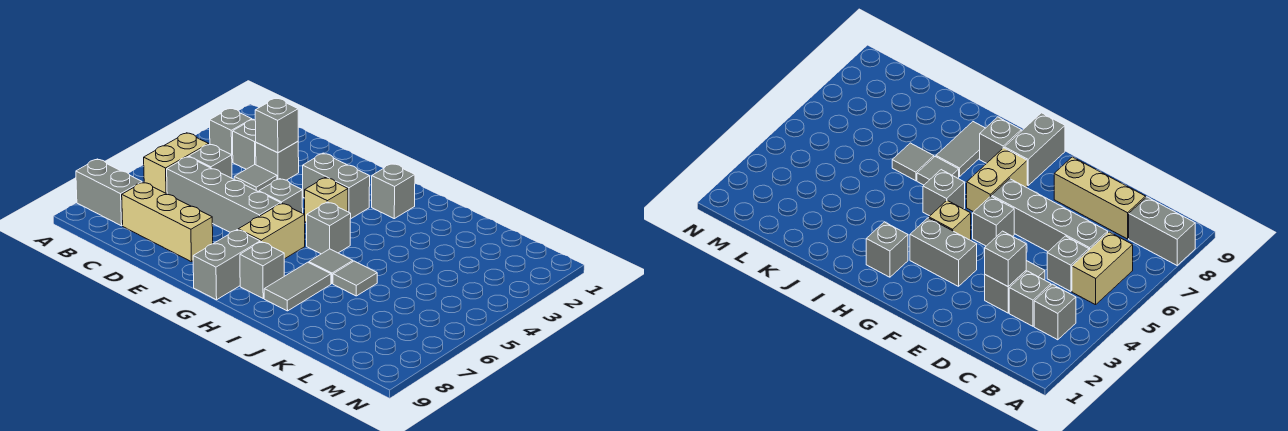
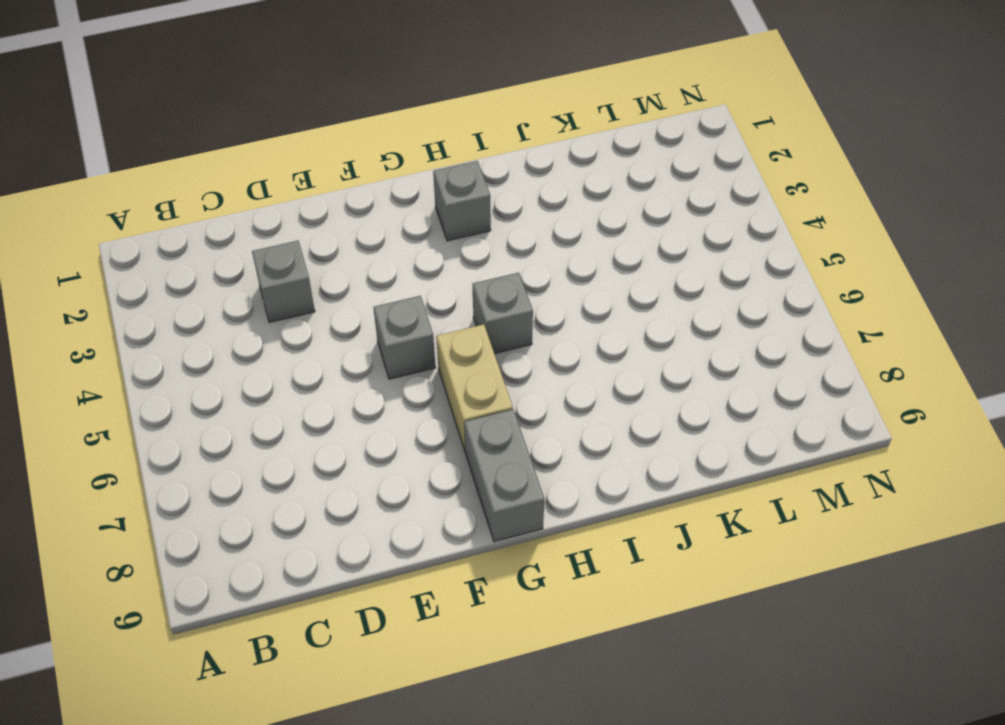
none -> grey 1x2 brick [76,159,142,226]
none -> grey 1x1 brick [210,109,252,162]
none -> tan 1x2 brick [144,133,209,194]

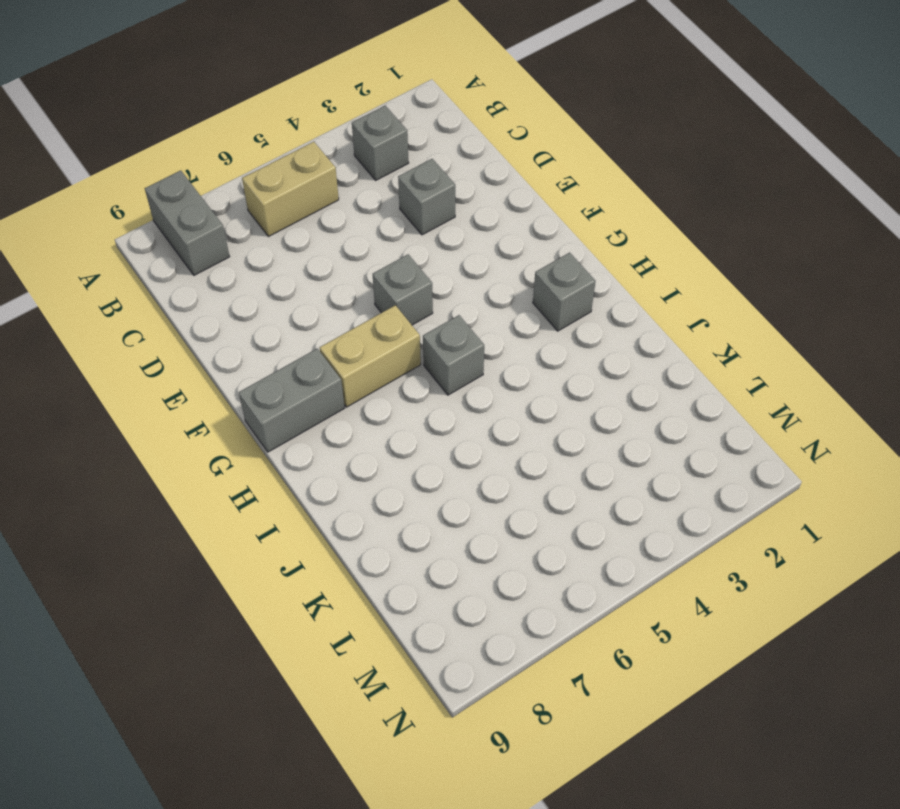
none -> grey 1x1 brick [233,119,256,169]
none -> grey 1x1 brick [189,144,232,178]
none -> grey 1x4 brick [167,157,281,232]

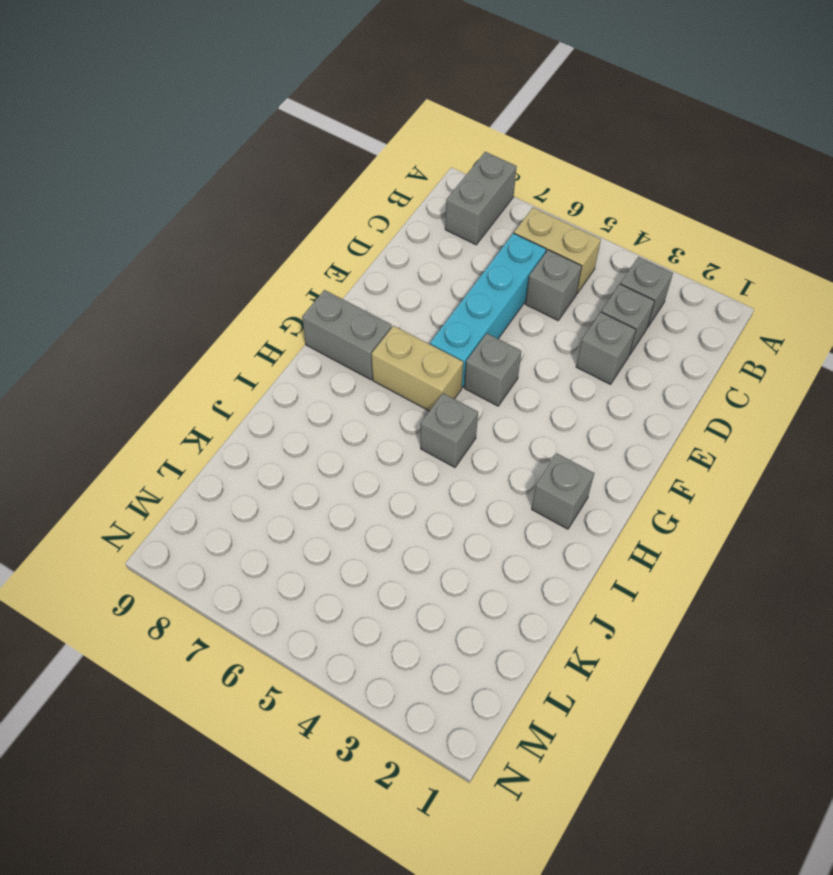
cyan 1x4 brick [430,233,546,387] -> grey 1x4 brick [167,157,281,232]
none -> tan 1x3 brick [122,182,213,262]
none -> grey 1x1 tile [234,165,277,192]
none -> grey 1x2 brick [303,153,370,219]

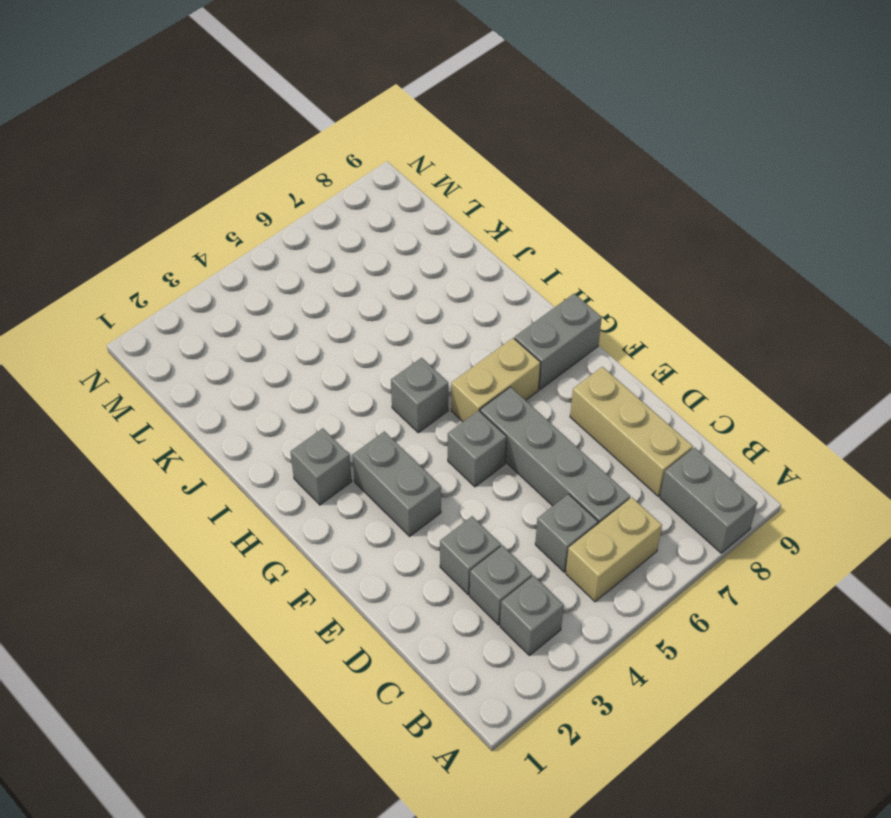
none -> grey 1x1 tile [234,165,277,192]
none -> tan 1x1 brick [305,177,348,223]
none -> grey 1x1 brick [240,242,284,298]

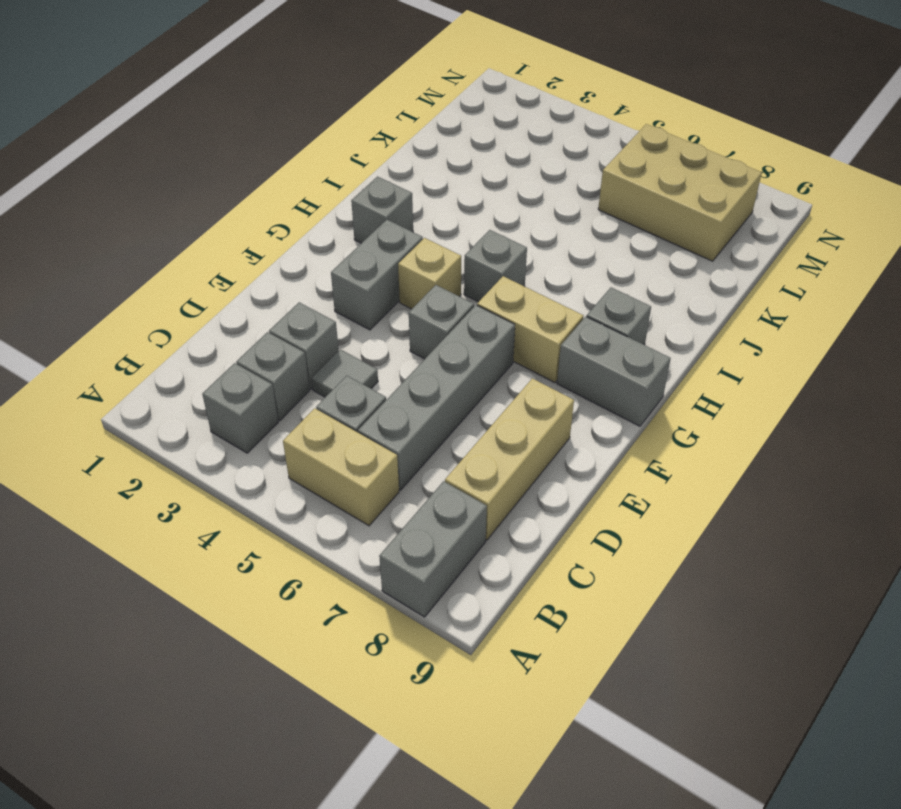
tan 2x3 brick [598,124,762,261] -> none
none -> grey 1x1 tile [309,249,353,284]
none -> grey 1x2 tile [264,262,331,311]
none -> grey 1x1 tile [333,261,377,296]

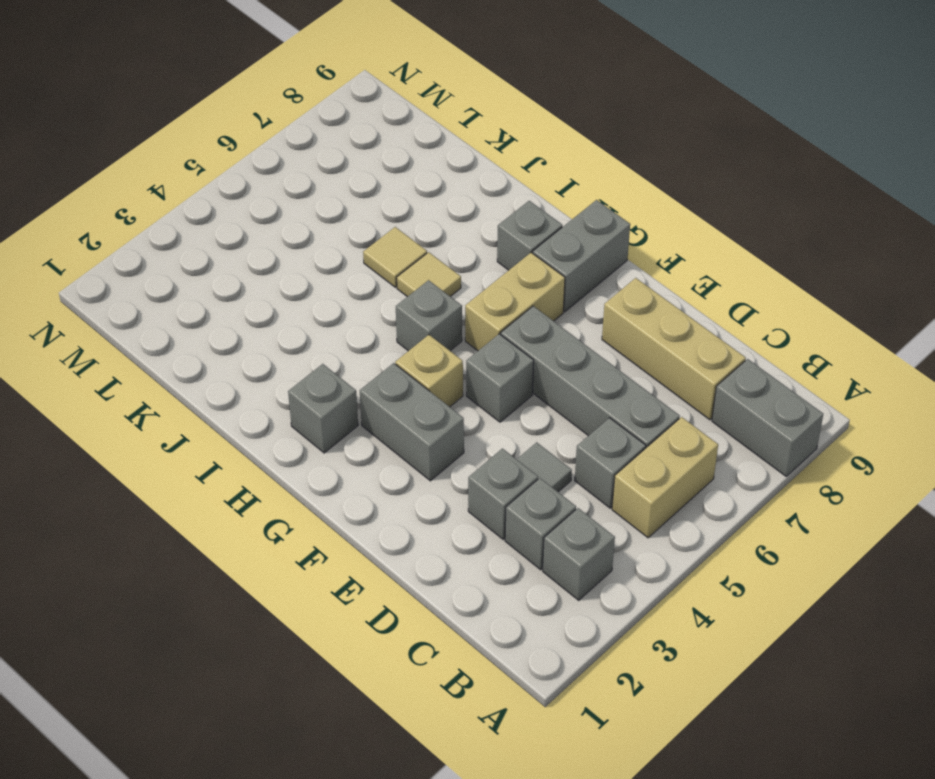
tan 1x1 tile [397,252,461,297] -> grey 1x1 tile [309,249,353,284]
tan 1x1 tile [363,227,427,287] -> grey 1x1 tile [333,261,377,296]
none -> grey 1x2 tile [264,262,331,311]
none -> grey 1x1 brick [255,98,298,153]

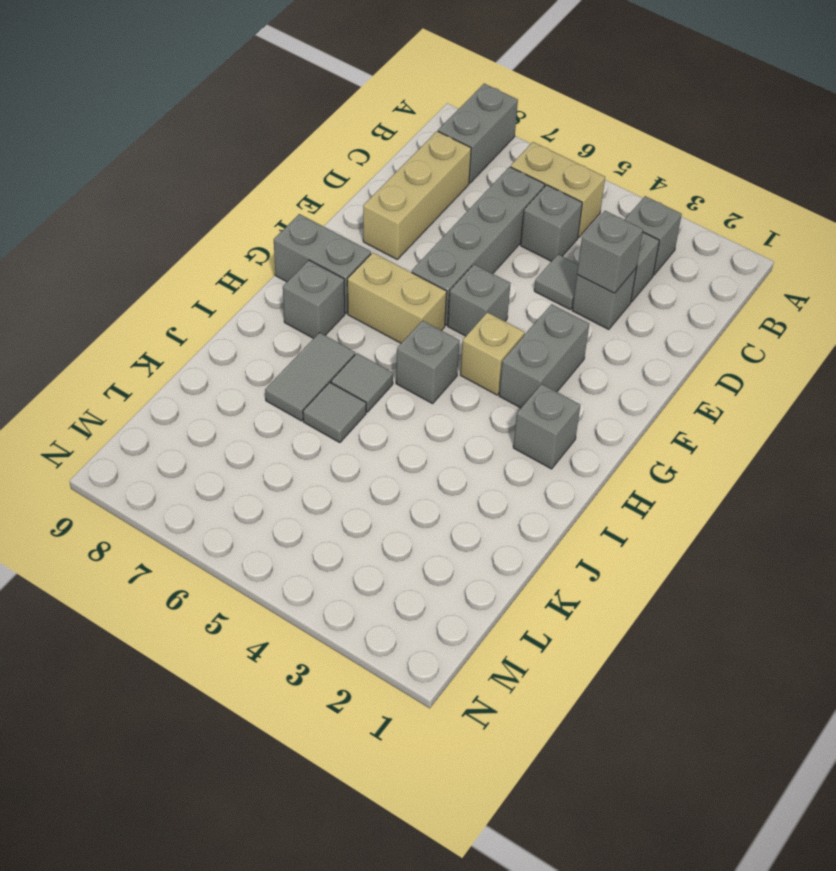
grey 1x2 tile [265,333,355,421] -> grey 1x2 tile turned to [264,262,331,311]

